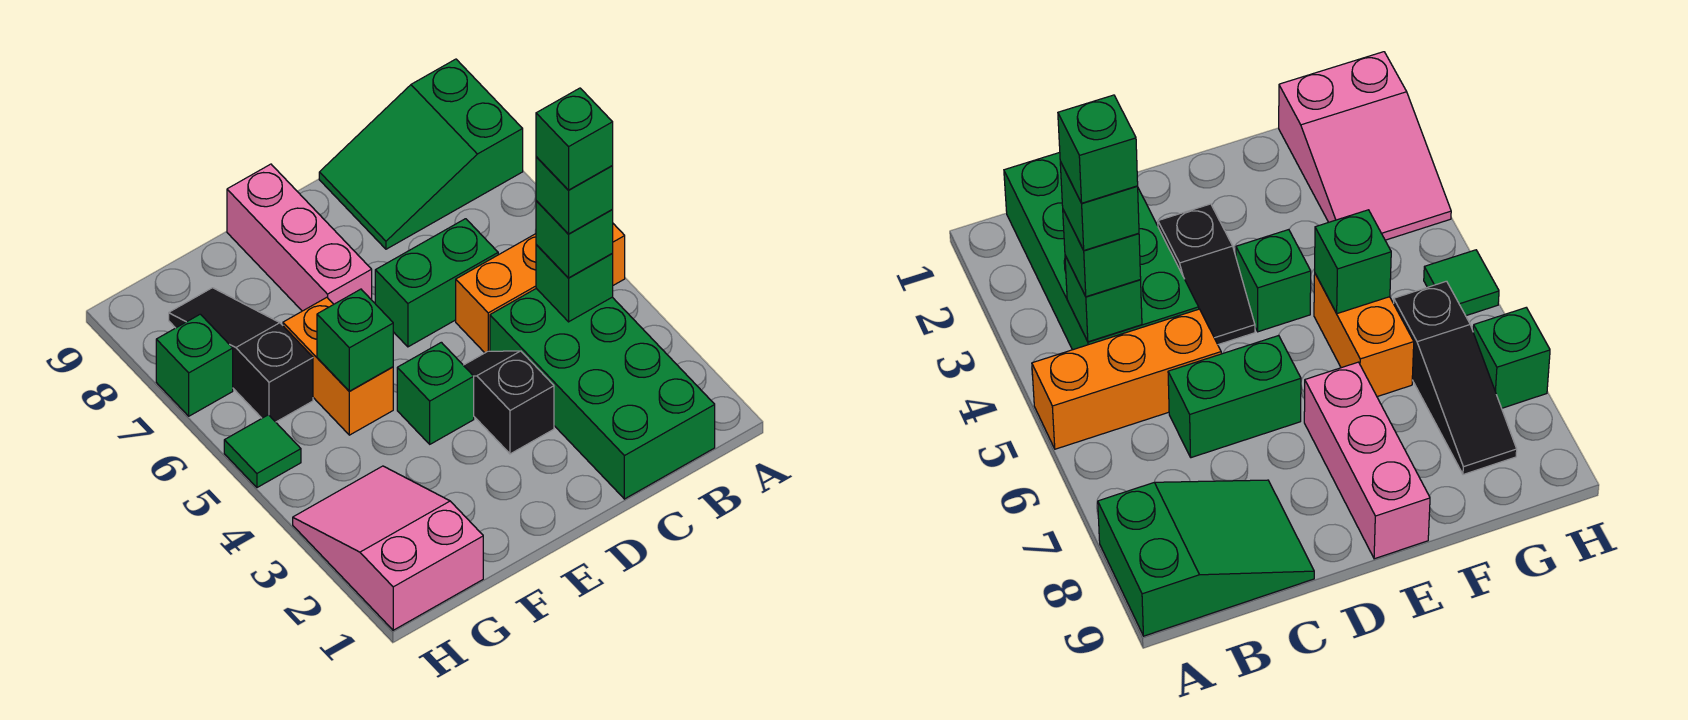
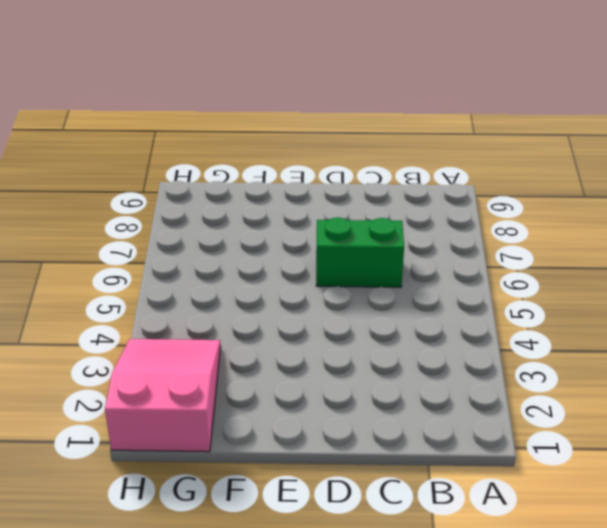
none -> orange 1x3 brick [456,224,625,353]
none -> green 2x3 slope [319,59,523,249]
none -> green 2x4 brick [490,288,715,499]

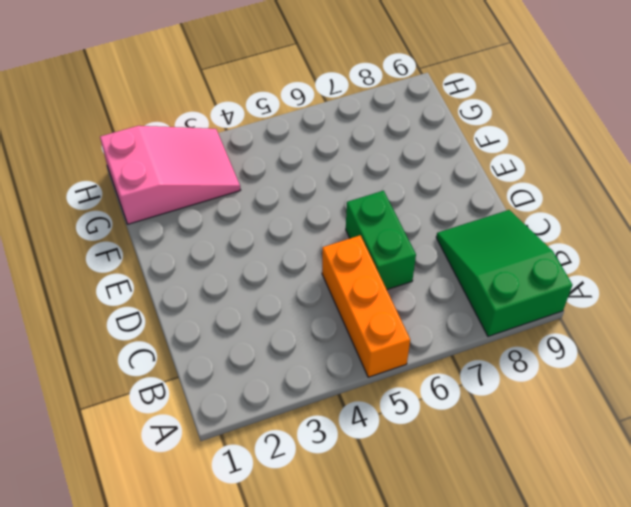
none -> green 2x4 brick [490,288,715,499]
none -> black 1x2 slope [464,351,554,454]
none -> green 1x1 brick [397,342,474,444]

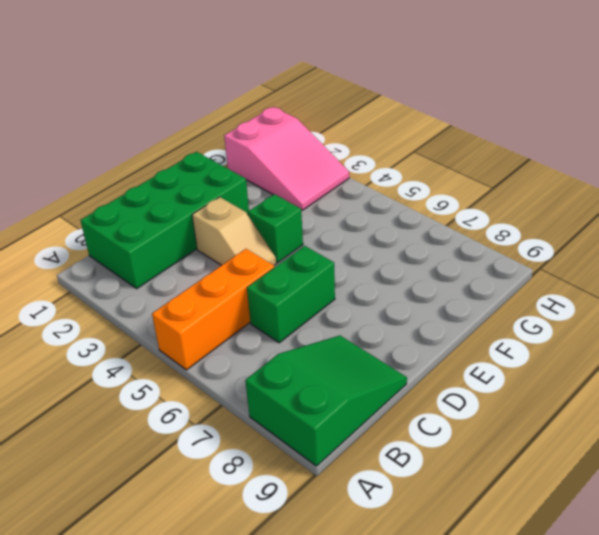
green 2x4 brick [81,152,249,288] -> green 2x4 brick turned to [490,288,715,499]
tan 1x2 slope [192,197,276,265] -> black 1x2 slope [464,351,554,454]
none -> pink 1x3 brick [227,164,372,311]
none -> orange 1x2 brick [283,297,393,435]
none -> black 1x3 slope [169,288,313,422]

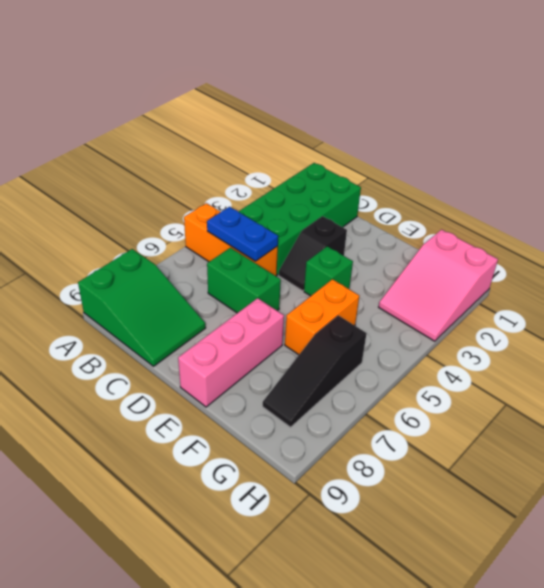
blue 1x2 plate [207,207,278,261] -> none
none -> green 1x1 tile [224,415,301,488]
none -> green 1x1 brick [156,314,233,416]
none -> green 1x1 brick [536,245,613,322]

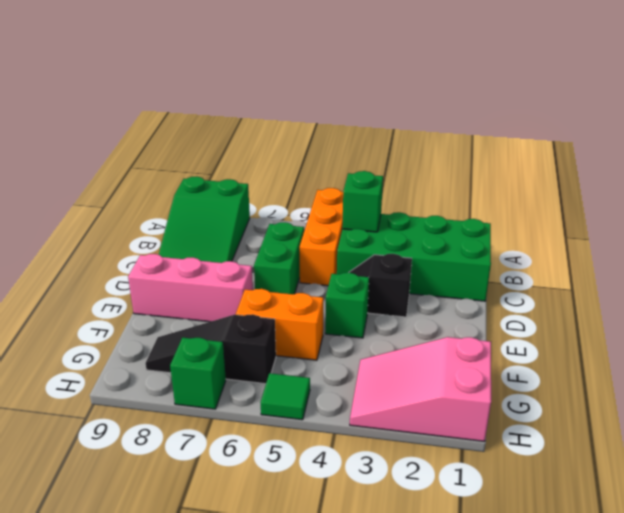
none -> green 1x1 brick [317,289,393,391]
none -> green 1x1 brick [536,201,613,278]
none -> green 1x1 brick [536,157,613,234]

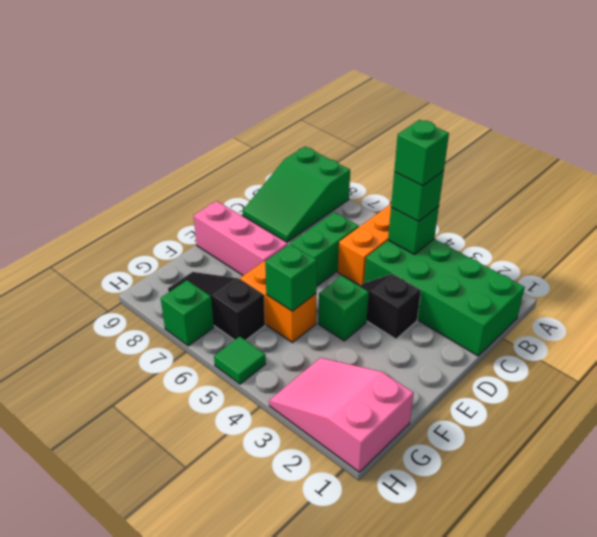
none -> green 1x1 brick [536,88,613,190]

